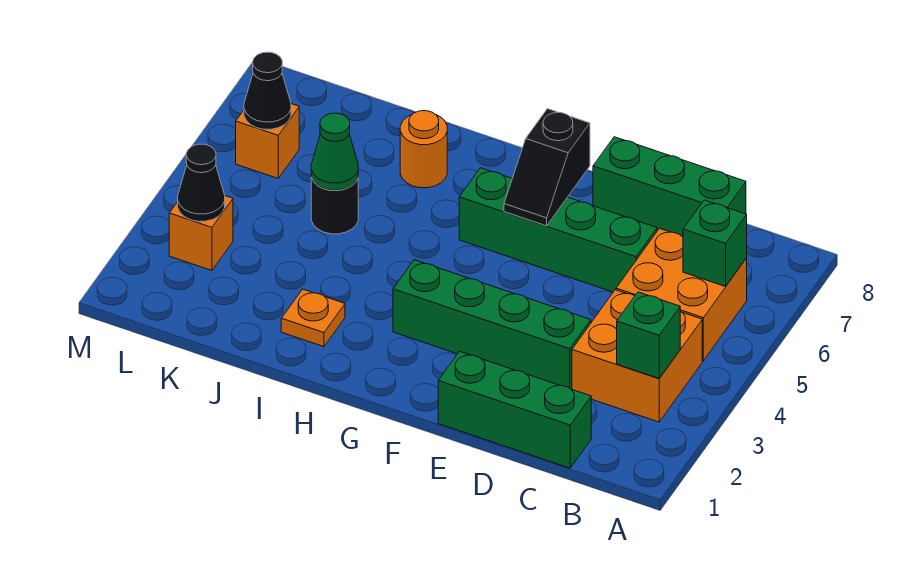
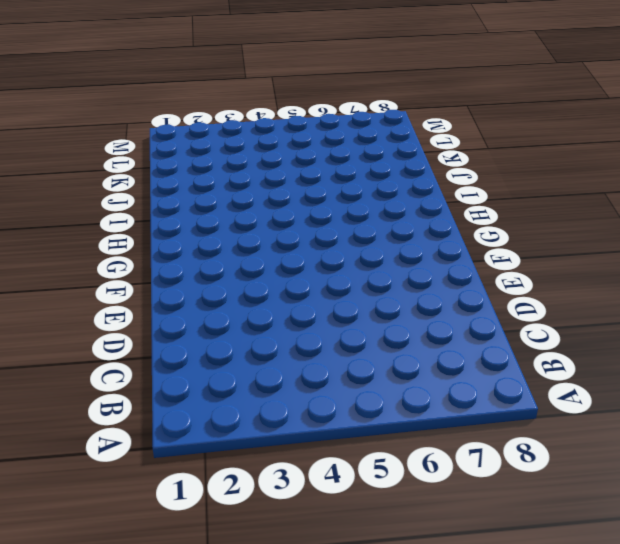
none -> orange 2x2 brick [572,290,702,422]
none -> orange 2x2 brick [616,228,747,361]
none -> green 1x3 brick [438,351,591,468]

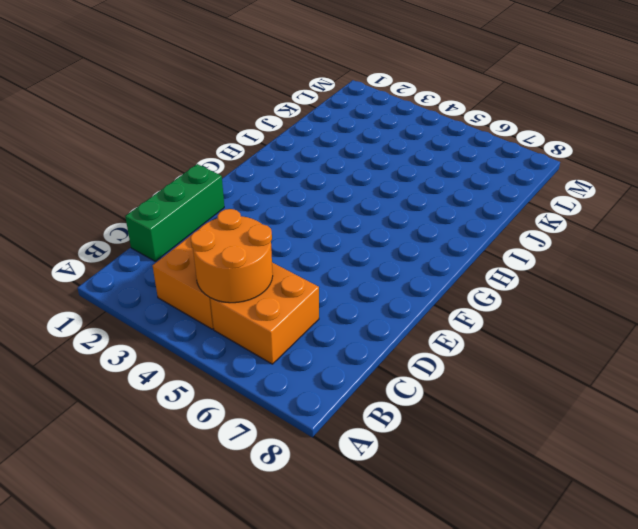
orange 2x2 round brick [191,209,273,303] -> none
none -> green 1x3 brick [593,137,746,236]
none -> green 1x4 brick [393,260,591,389]
none -> green 1x4 brick [459,168,657,292]

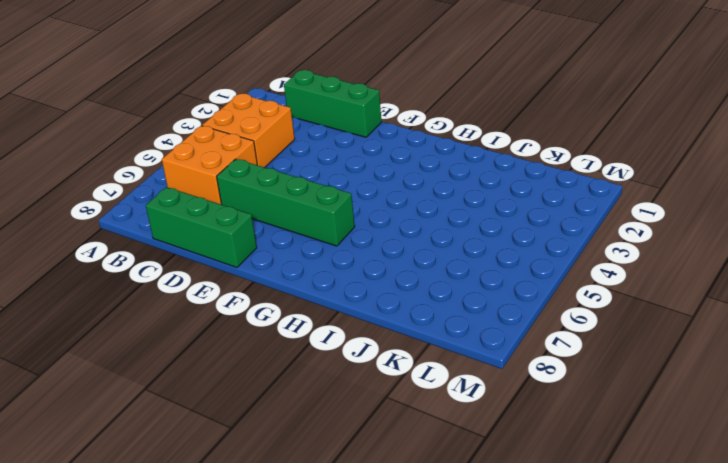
none -> green 1x4 brick [393,260,591,389]
none -> orange 1x1 plate [281,289,345,347]
none -> orange 1x1 round brick [400,111,447,188]

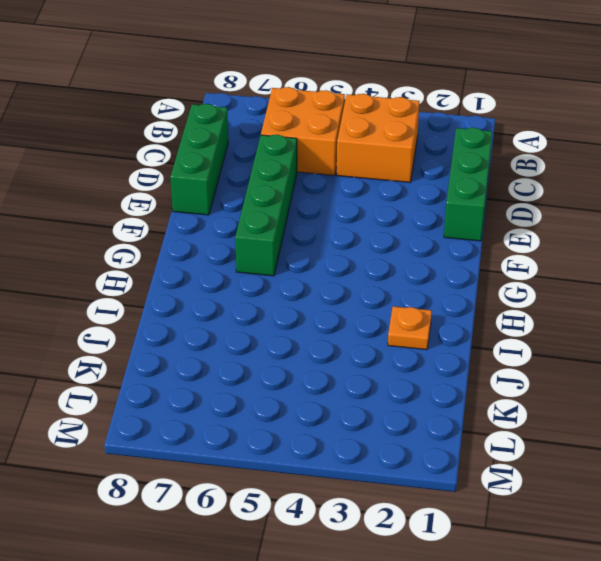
none -> green 1x4 brick [393,260,591,389]
none -> orange 1x1 round brick [400,111,447,188]
none -> black 1x1 round brick [311,178,358,234]

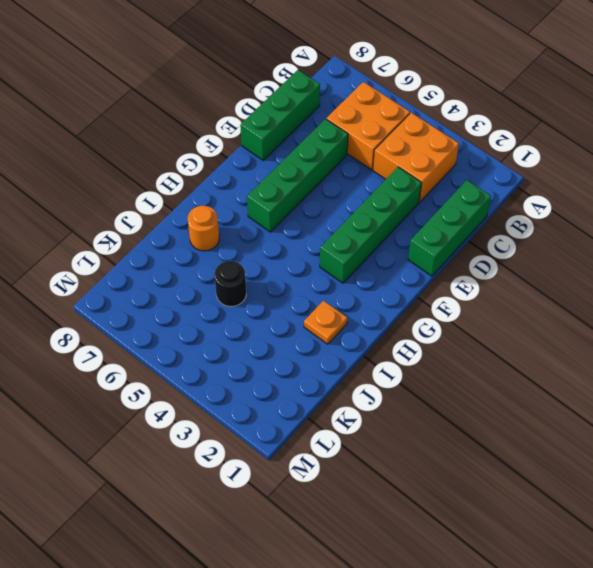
none -> orange 1x1 brick [169,196,233,270]
none -> orange 1x1 brick [236,104,299,178]
none -> green 1x1 brick [617,292,680,378]

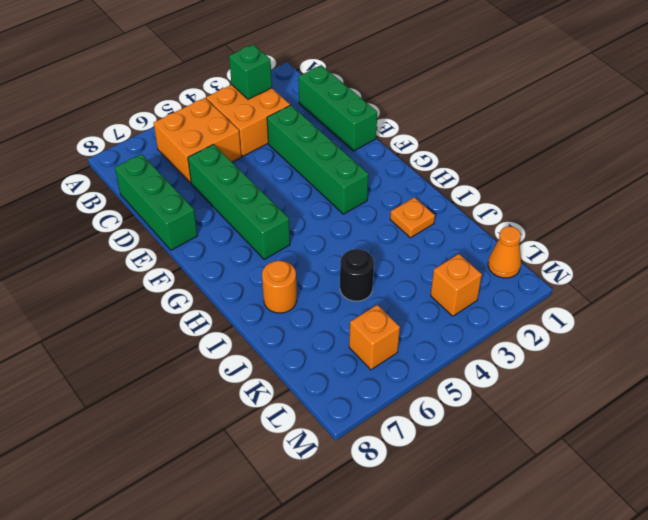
orange 1x1 cone [488,226,521,278] -> none
none -> green 1x1 brick [683,200,747,287]
none -> black 1x2 slope [504,109,590,226]
none -> green 1x1 cone [311,113,358,190]

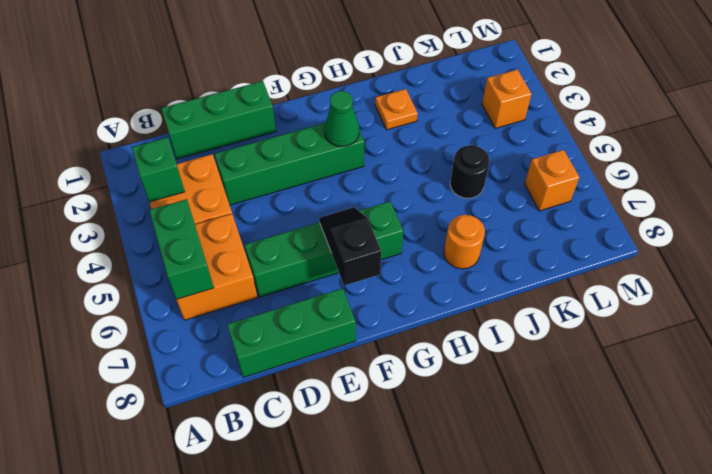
green 1x2 brick [149,199,214,300] -> green 1x1 brick [683,200,747,287]
green 1x1 cone [324,91,359,147] -> green 1x1 cone moved to [311,113,358,190]
none -> black 1x1 cone [178,144,225,221]
none -> black 1x1 cone [244,52,291,129]

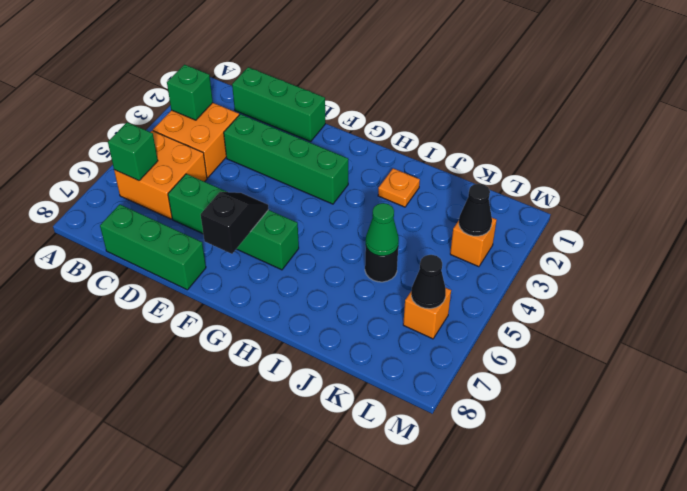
none -> orange 1x1 round brick [400,111,447,188]

